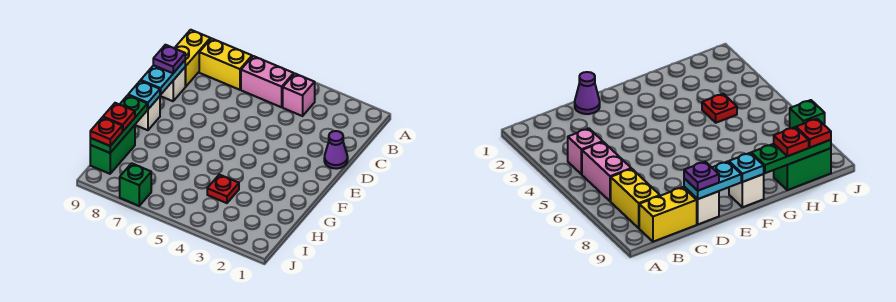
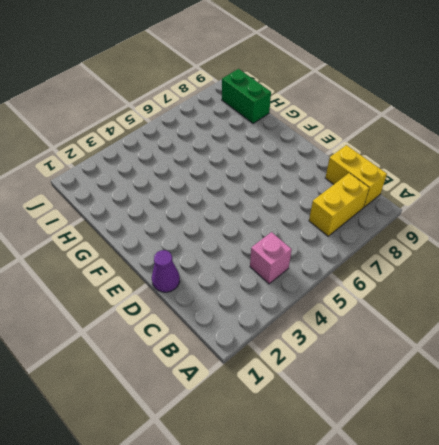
none -> pink 1x2 brick [241,56,294,107]
none -> white 1x1 brick [160,68,185,101]
none -> white 1x1 brick [135,96,160,130]

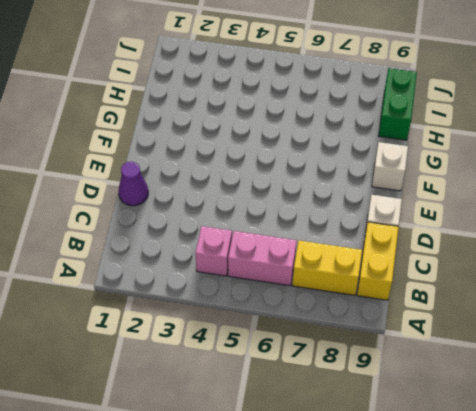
none -> red 1x1 plate [207,175,239,203]
none -> green 1x1 brick [120,163,151,206]
none -> cyan 1x2 plate [141,61,185,95]

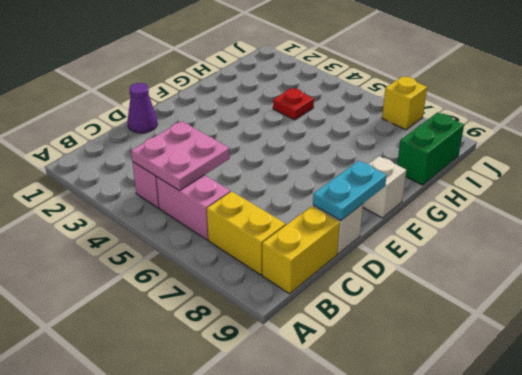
pink 2x2 plate [131,121,230,191] -> none
yellow 1x1 brick [382,76,427,130] -> green 1x1 brick [120,163,151,206]
none -> cyan 1x1 plate [128,81,160,109]
none -> green 1x3 plate [90,95,148,153]
none -> purple 1x1 plate [153,45,185,73]

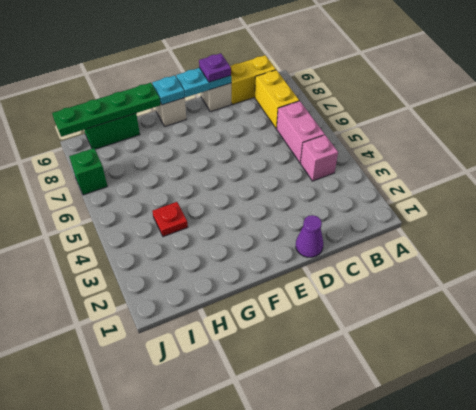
green 1x4 plate [52,83,161,137] -> green 1x3 plate [90,95,148,153]
none -> red 1x1 plate [103,103,135,132]
none -> red 1x1 plate [90,117,122,146]

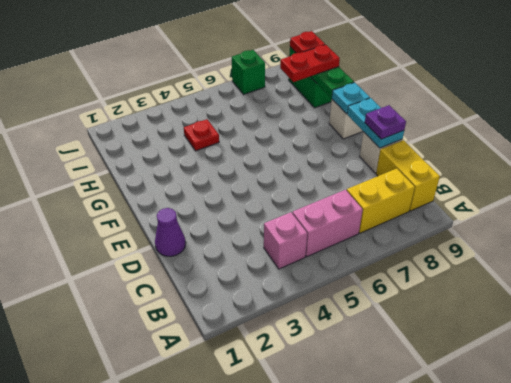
red 1x2 plate [280,45,340,82] -> red 1x1 plate [103,103,135,132]

